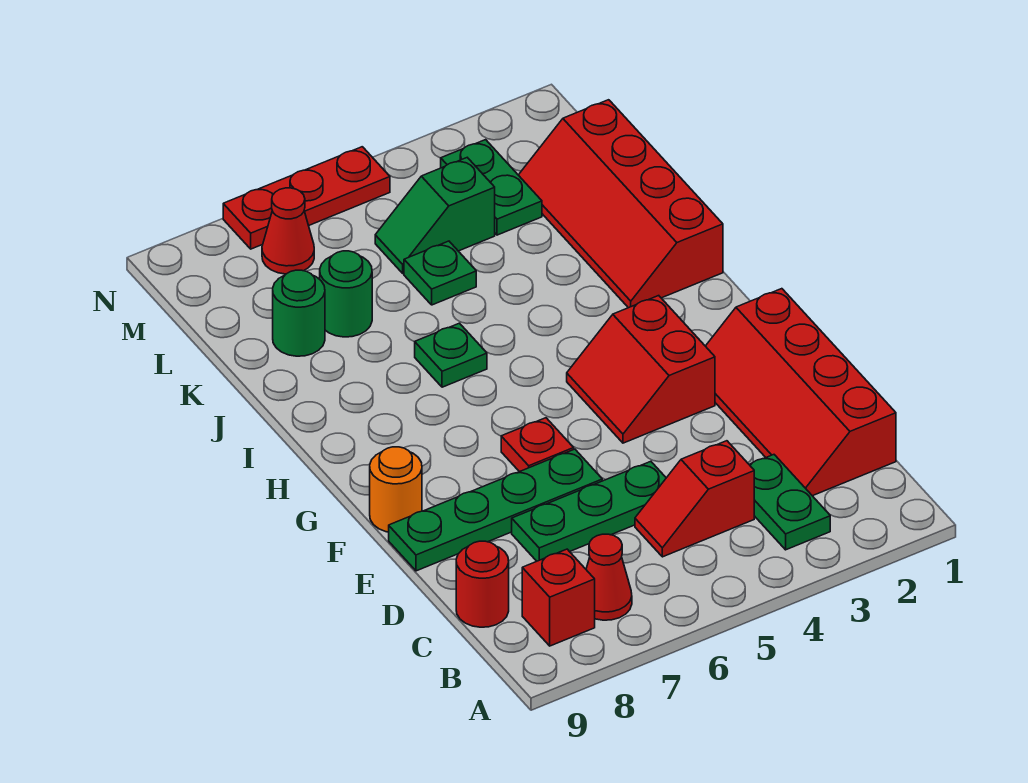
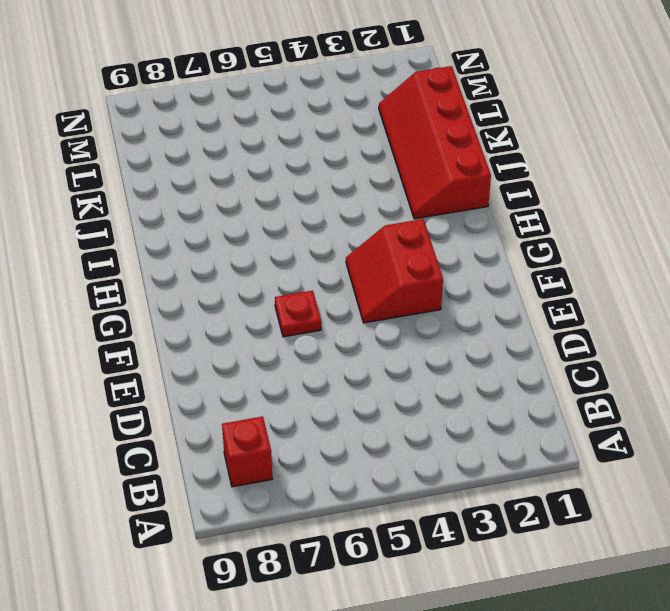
none -> green 1x2 plate [749,455,830,550]
none -> red 1x1 cone [586,534,632,620]
none -> red 2x4 slope [706,289,896,496]

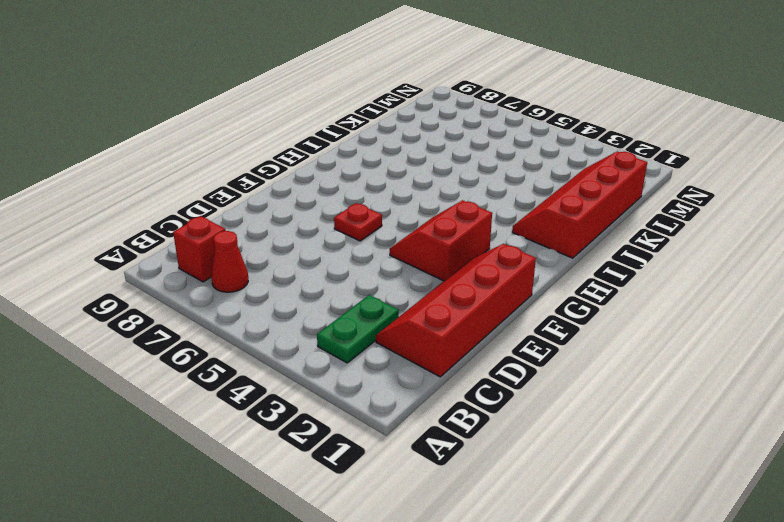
none -> red 1x2 slope [635,441,754,557]
none -> red 1x1 round brick [456,541,509,627]
none -> green 1x3 plate [512,461,666,561]

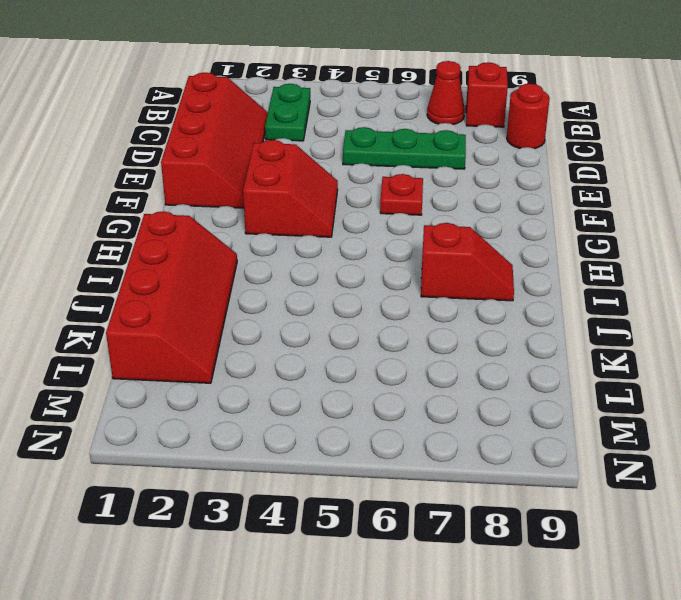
red 1x2 slope [421,223,514,301] -> red 1x2 slope moved to [635,441,754,557]
none -> green 1x4 plate [389,449,602,571]
none -> orange 1x1 round brick [370,447,422,532]
none -> green 1x1 plate [415,323,487,387]

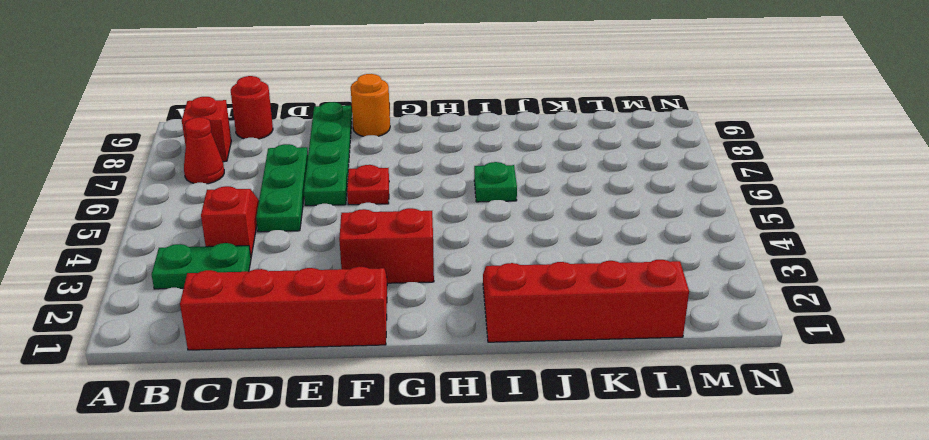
none -> green 1x1 plate [404,241,476,305]
none -> green 1x1 round brick [320,251,372,337]
none -> green 1x1 round brick [273,270,325,356]

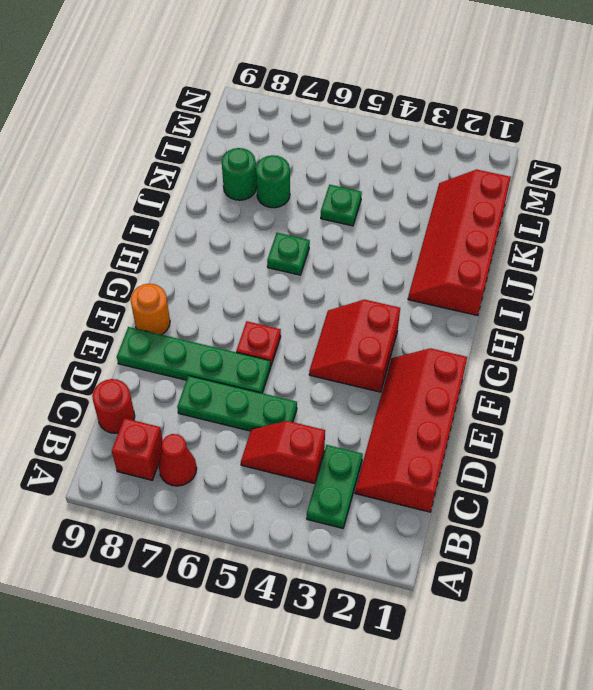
none -> green 1x2 plate [441,140,542,235]
none -> green 1x2 slope [375,158,495,273]
none -> red 1x1 cone [262,188,314,274]

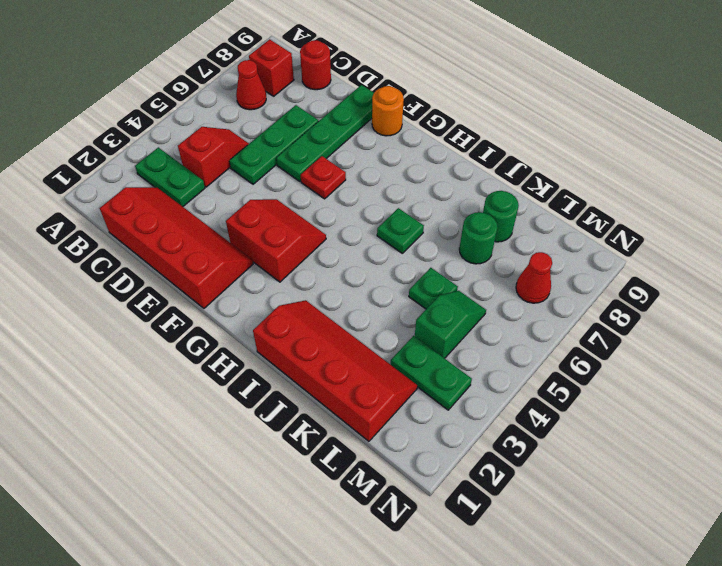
none -> red 1x3 plate [223,147,390,249]

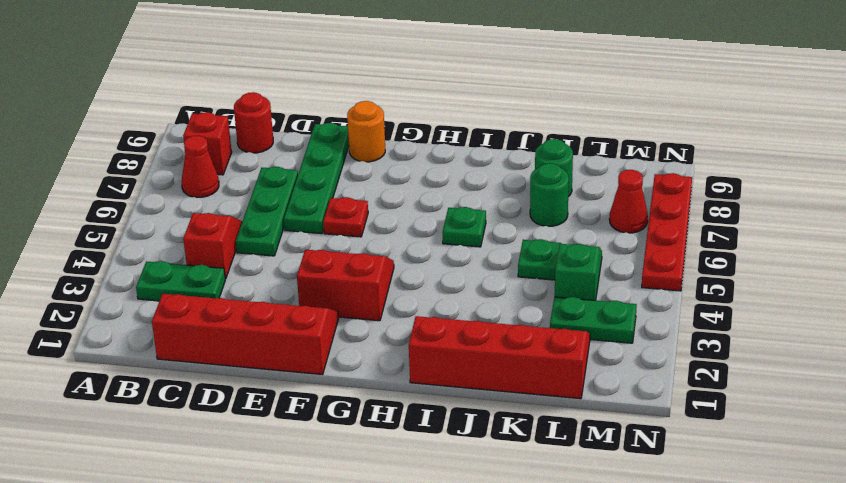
red 1x4 plate [642,173,692,291] -> red 1x3 plate [223,147,390,249]

